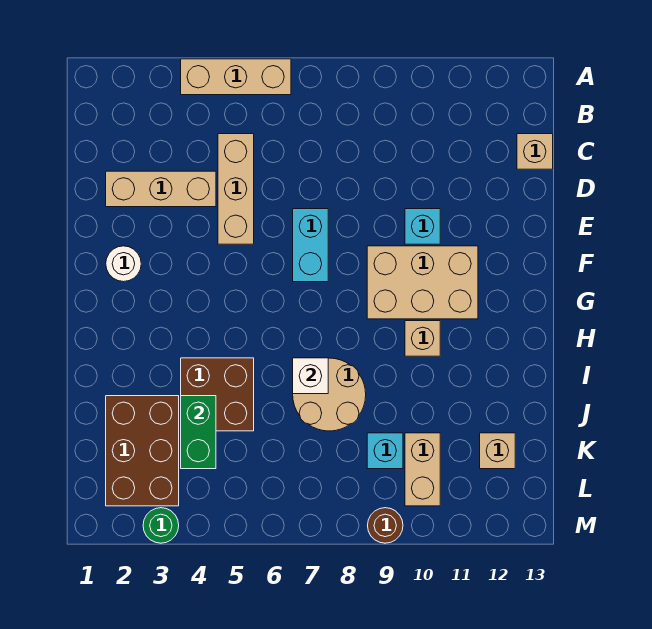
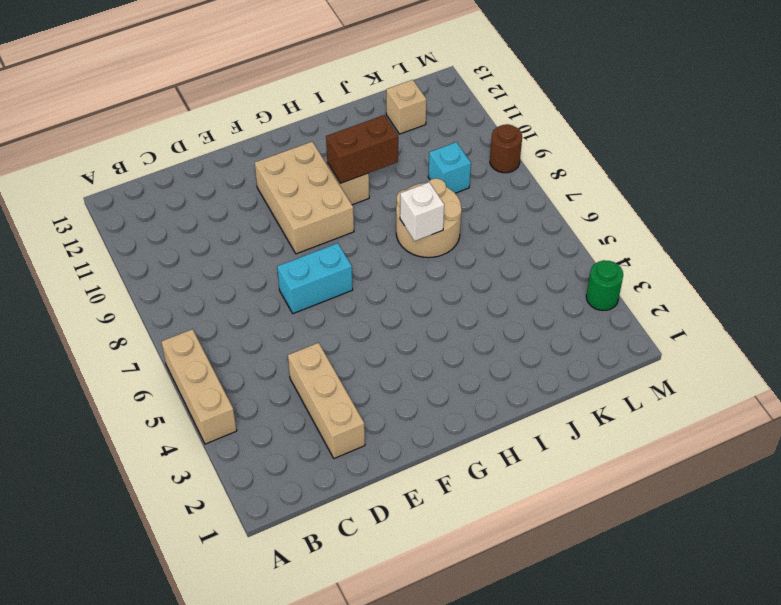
brown 1x2 brick [326,115,398,183] -> none
none -> tan 1x3 brick [218,134,254,244]
none -> tan 1x1 brick [517,134,553,169]
none -> cyan 1x1 brick [405,209,440,244]

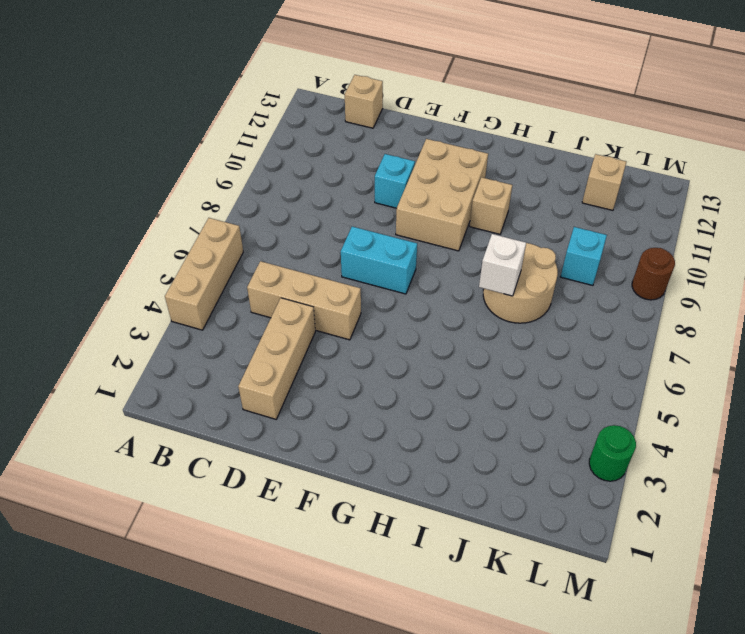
none -> white 1x1 round brick [106,246,141,282]
none -> brown 2x2 brick [181,358,254,431]
none -> brown 2x3 brick [106,396,179,506]

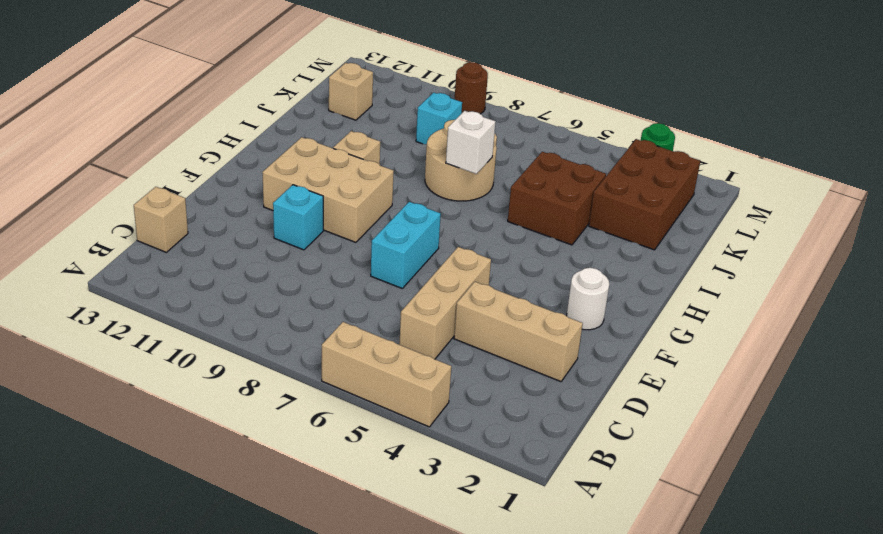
none -> tan 1x2 brick [405,433,440,506]
none -> green 1x2 brick [181,396,216,469]

